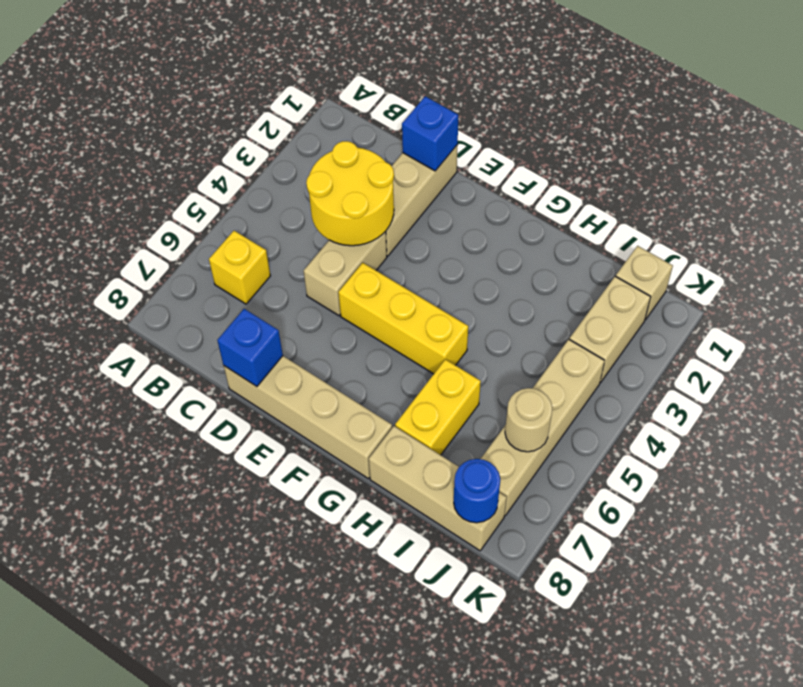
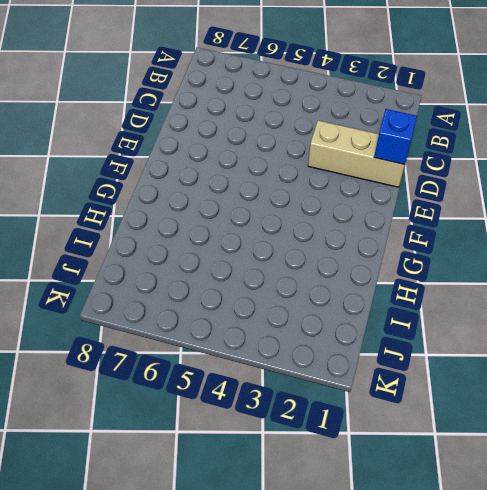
none -> yellow 1x1 brick [209,231,270,304]
none -> tan 1x2 brick [304,232,387,316]
none -> tan 1x4 brick [224,356,392,479]

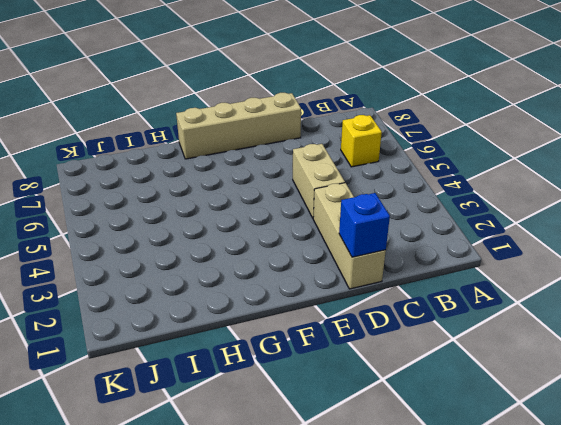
none -> yellow 1x3 brick [338,263,468,374]
none -> yellow 1x2 brick [395,359,481,455]
none -> tan 1x3 brick [369,426,507,551]

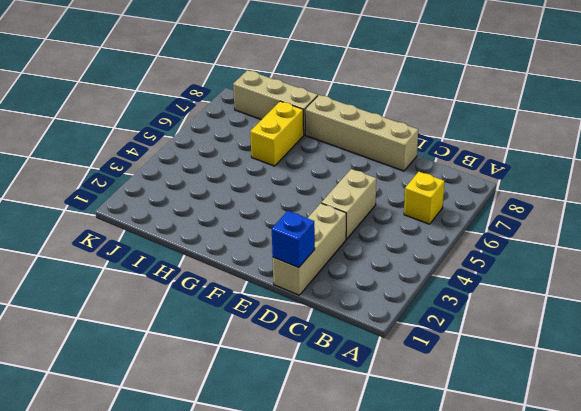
none -> yellow 1x3 brick [338,263,468,374]
none -> tan 1x1 brick [616,246,673,320]
none -> tan 1x2 brick [570,276,651,382]

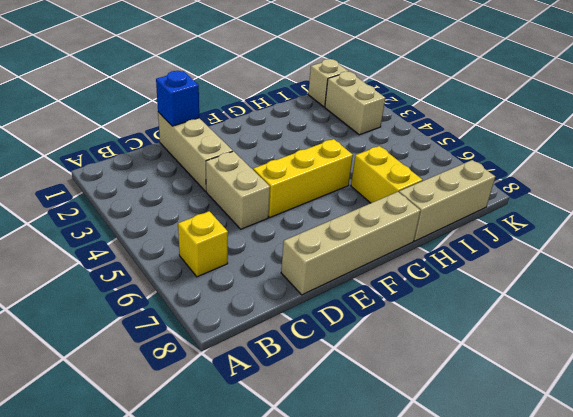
none -> tan 1x4 brick [481,339,605,515]
none -> yellow 2x2 round brick [306,141,394,246]
none -> blue 1x1 brick [217,309,283,386]

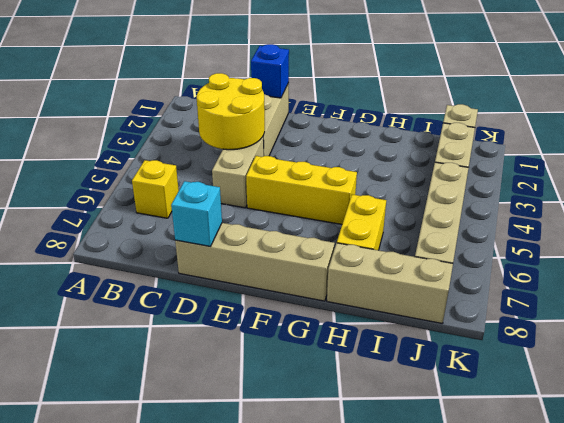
cyan 1x1 brick [171,181,222,246] -> blue 1x1 brick [217,309,283,386]
none -> tan 1x1 round brick [505,388,552,452]
none -> blue 1x1 round brick [454,459,500,523]

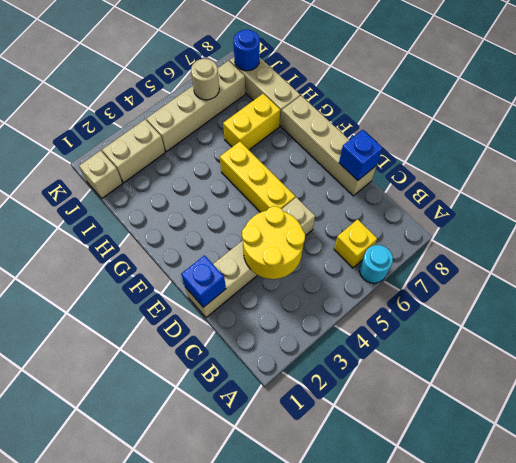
cyan 1x1 round brick [359,245,393,283] -> none

